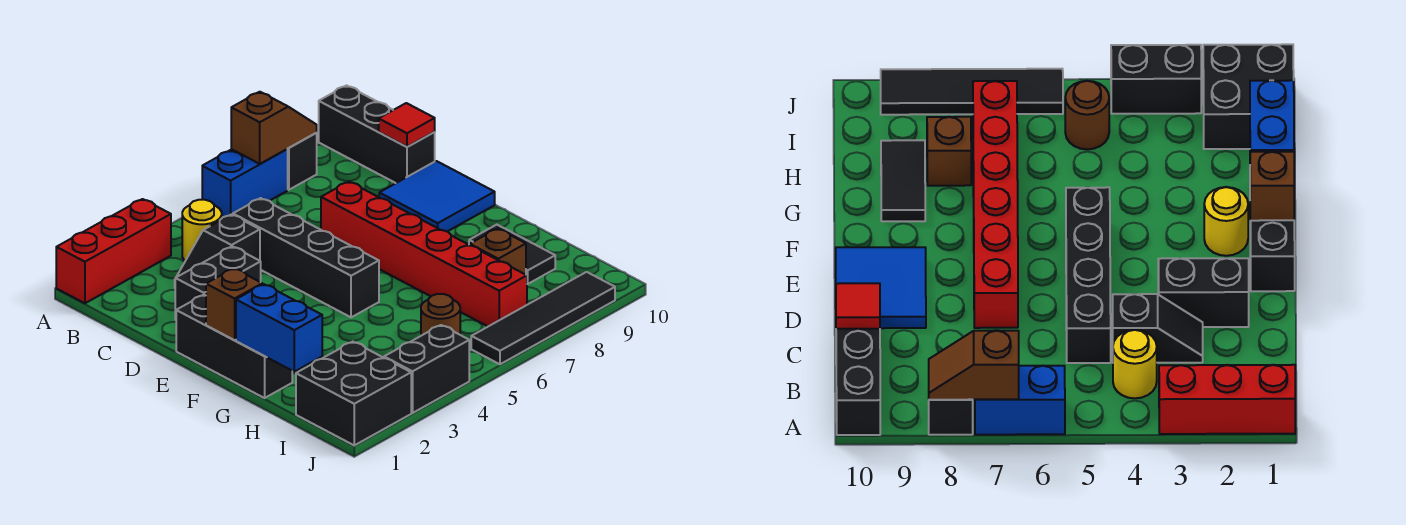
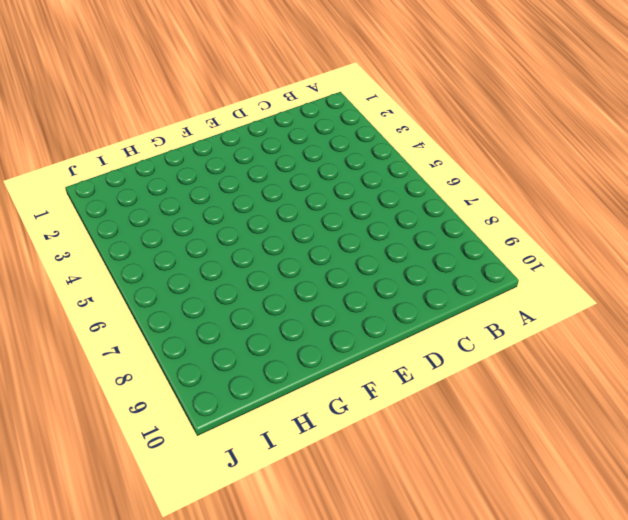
none -> red 1x3 brick [56,199,171,303]
none -> blue 1x2 brick [202,149,288,218]
none -> black 1x1 brick [288,133,317,190]

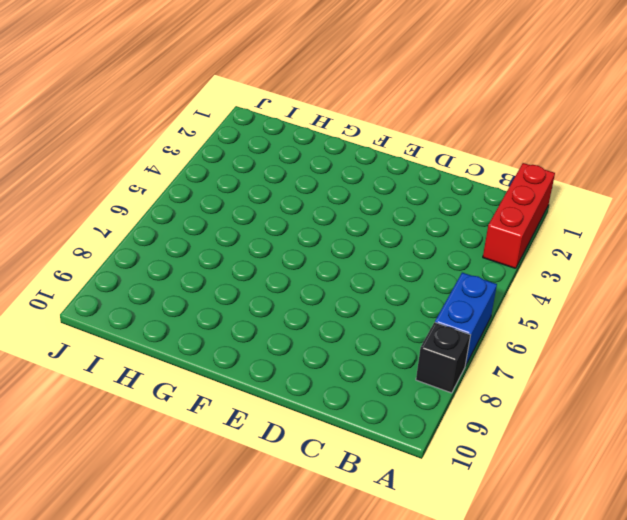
none -> black 1x3 brick [319,86,435,183]
none -> yellow 1x1 round brick [182,200,222,261]
none -> black 1x2 slope [177,214,260,277]

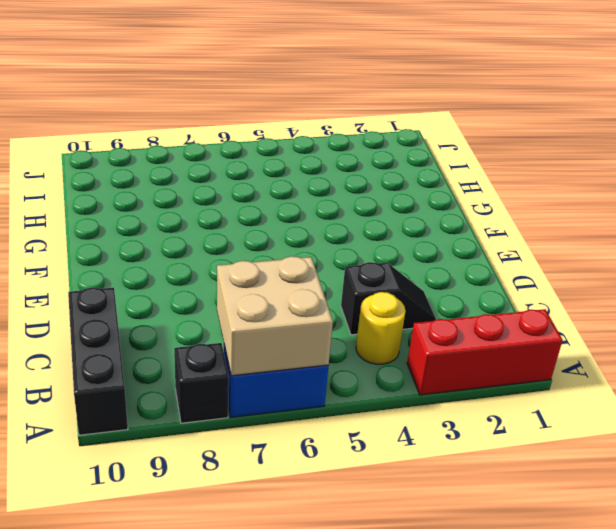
tan 2x2 brick [217,256,333,376] -> brown 1x2 slope [231,92,317,164]
none -> black 1x4 brick [233,198,379,317]
none -> black 1x2 brick [175,246,261,320]
none -> red 1x6 brick [321,182,527,326]

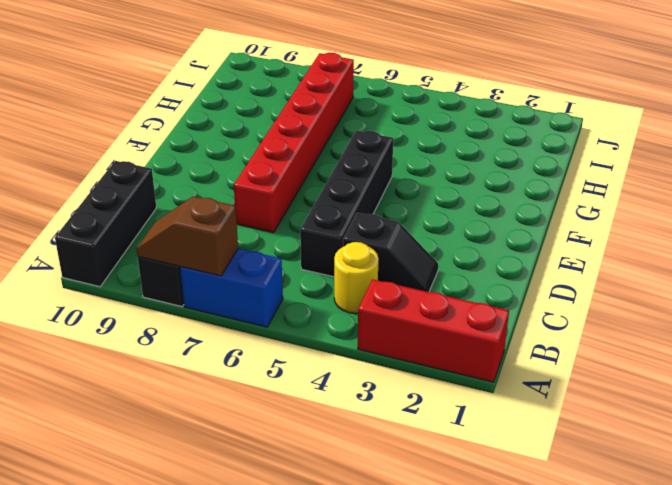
none -> black 1x2 brick [175,246,261,320]
none -> blue 2x2 tile [379,161,495,232]
none -> black 1x3 brick [176,295,292,398]

